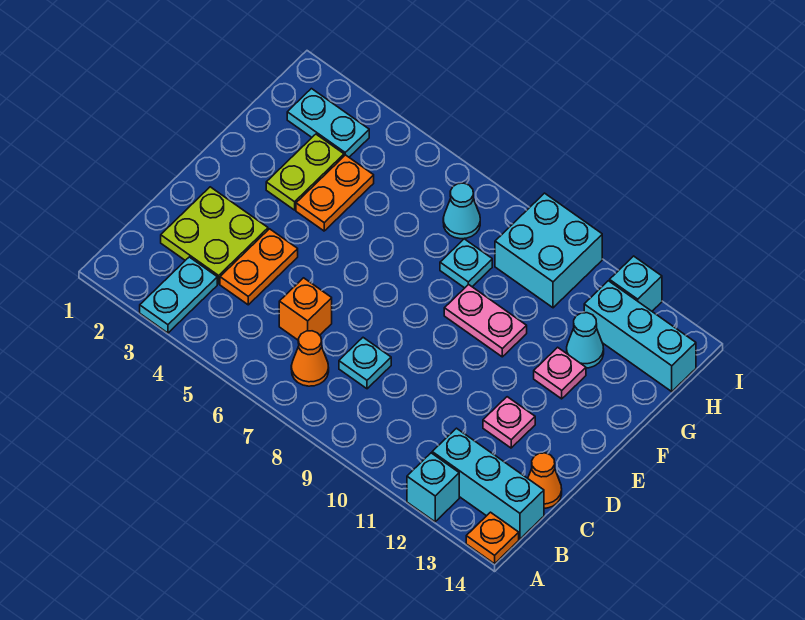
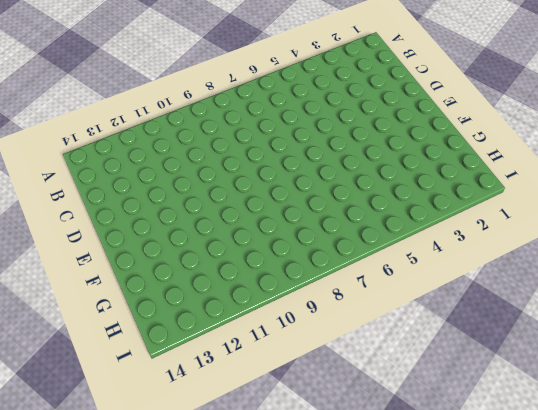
none -> cyan 1x2 plate [140,257,217,333]
none -> cyan 1x1 brick [407,453,459,522]
none -> orange 1x1 plate [466,512,519,564]

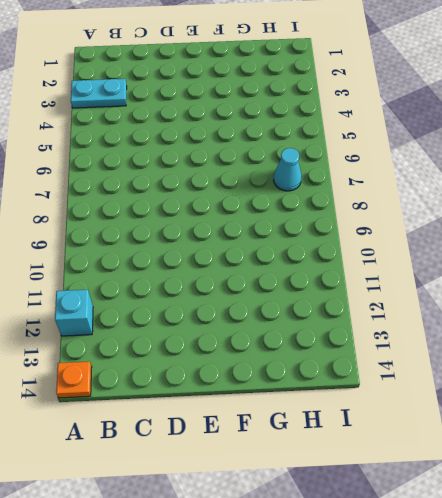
none -> orange 1x1 cone [291,331,329,386]
none -> cyan 1x3 brick [432,428,544,539]
none -> lime 2x2 plate [161,187,268,284]

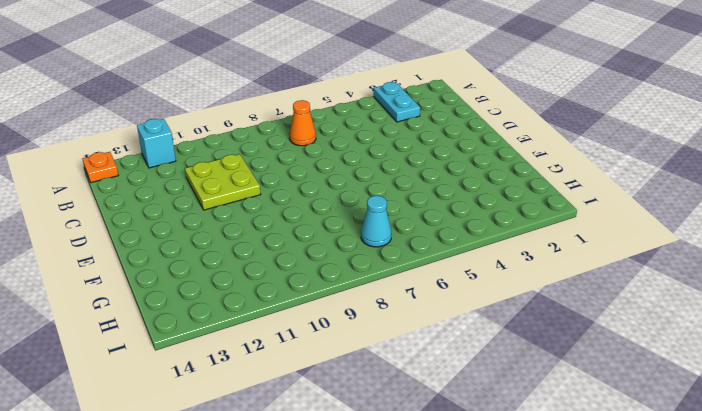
lime 2x2 plate [185,154,261,210] -> lime 2x2 plate moved to [161,187,268,284]
none -> cyan 1x3 brick [432,428,544,539]
none -> orange 1x2 plate [220,229,298,305]
none -> orange 1x1 brick [279,278,332,340]

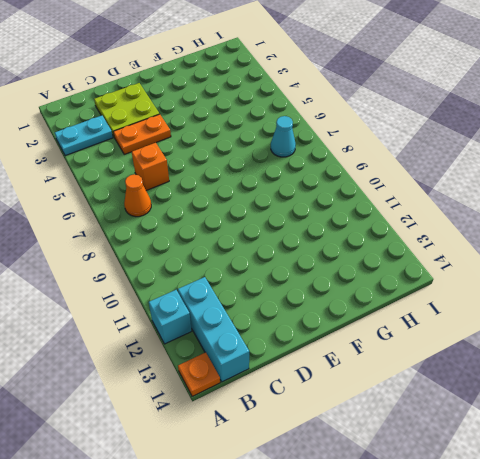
none -> cyan 1x1 plate [339,338,391,389]
none -> orange 1x1 cone [528,453,562,508]
none -> pink 1x1 plate [483,397,535,448]

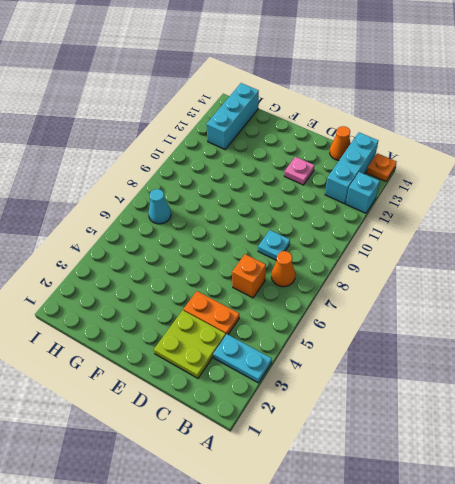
none -> lime 1x2 plate [266,134,344,210]
none -> orange 1x2 plate [296,155,374,231]
none -> pink 1x2 plate [444,284,527,357]

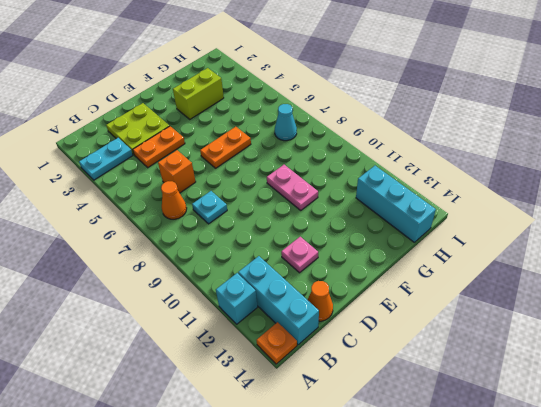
orange 1x2 plate [200,127,251,168] -> orange 1x2 plate moved to [296,155,374,231]
lime 1x2 brick [173,68,224,119] -> lime 1x2 plate [266,134,344,210]
none -> pink 1x1 plate [534,347,586,399]
none -> cyan 1x1 plate [440,239,492,288]
none -> cyan 1x1 cone [567,313,604,368]

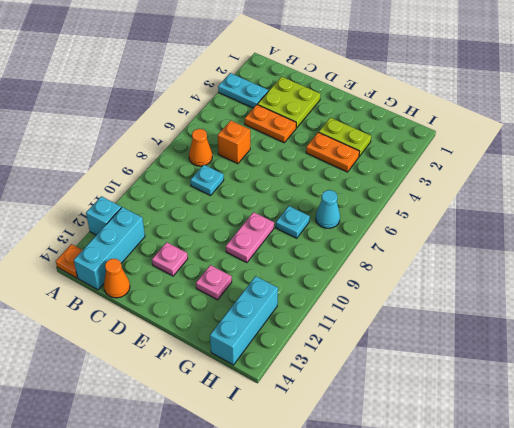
none -> cyan 1x1 cone [567,313,604,368]
none -> cyan 1x2 plate [287,89,369,157]
none -> cyan 2x2 brick [495,193,602,308]

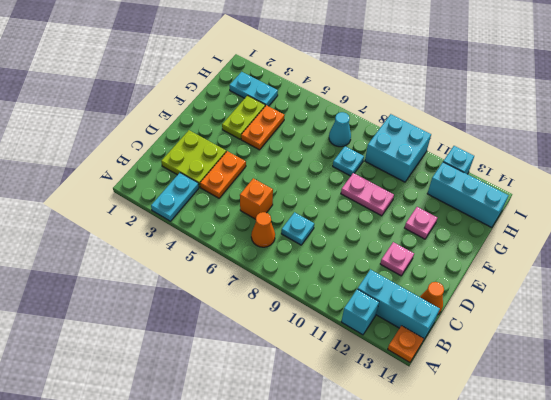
none -> cyan 1x1 cone [567,313,604,368]

